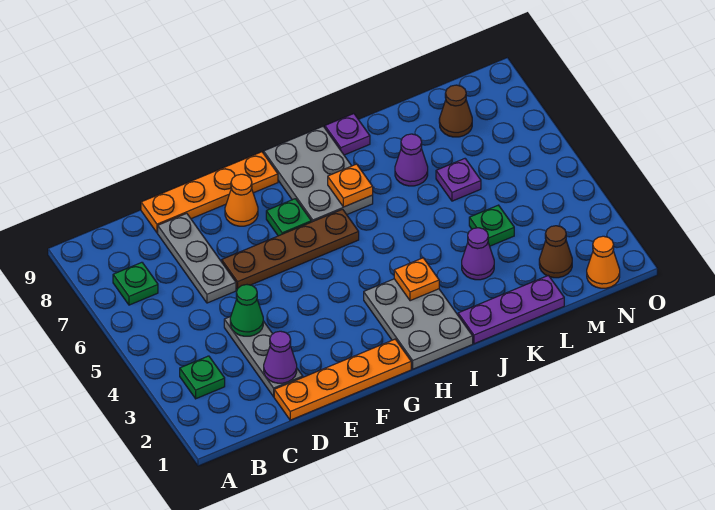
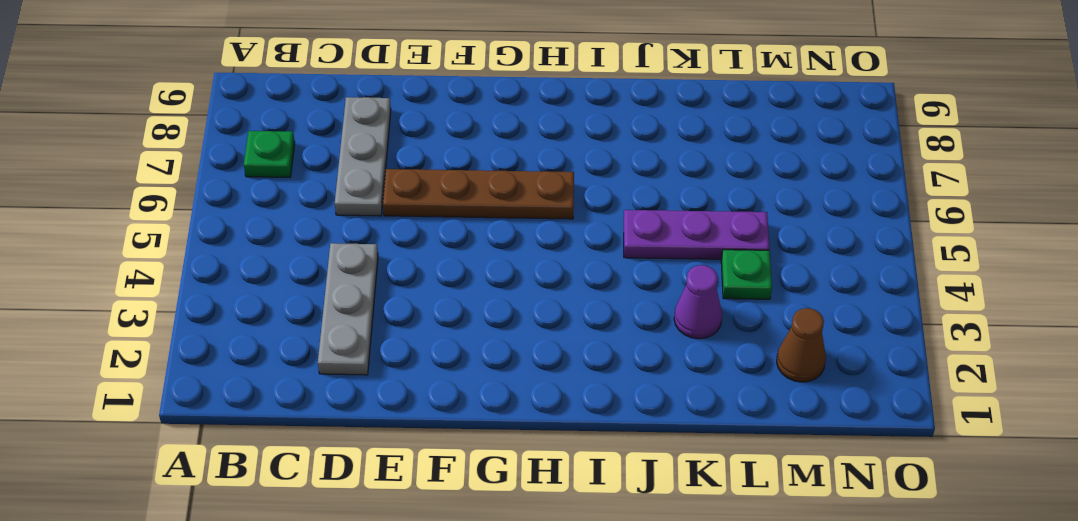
purple 1x3 plate [624,210,769,259] -> purple 1x3 plate moved to [458,275,564,344]
none -> green 1x1 plate [180,356,225,399]
none -> orange 1x4 plate [274,339,411,420]
none -> orange 1x4 plate [141,152,278,233]

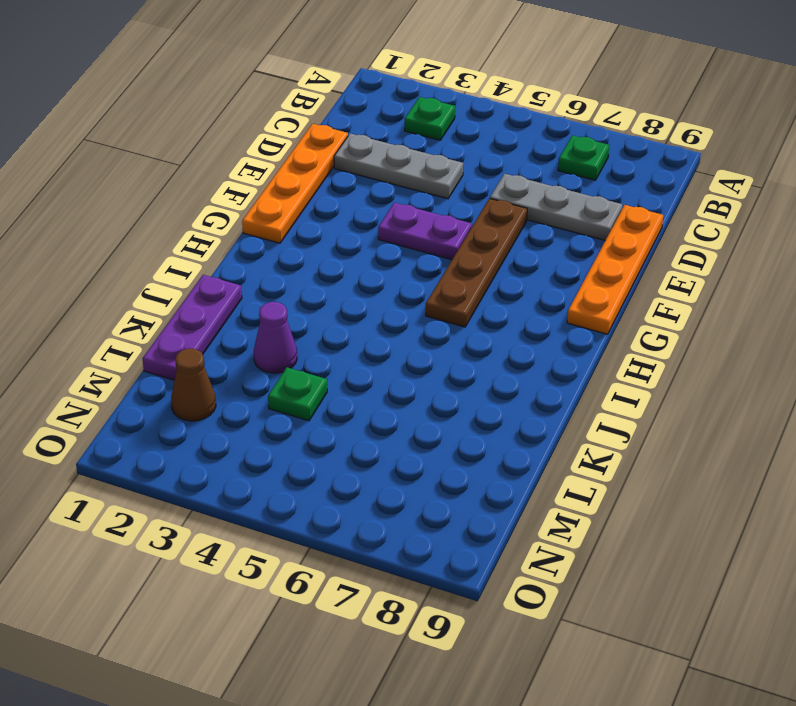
purple 1x2 plate [378,203,472,260] -> none
none -> orange 1x1 cone [225,174,258,226]
none -> green 1x1 plate [266,199,311,236]
none -> grey 2x3 plate [364,279,473,369]

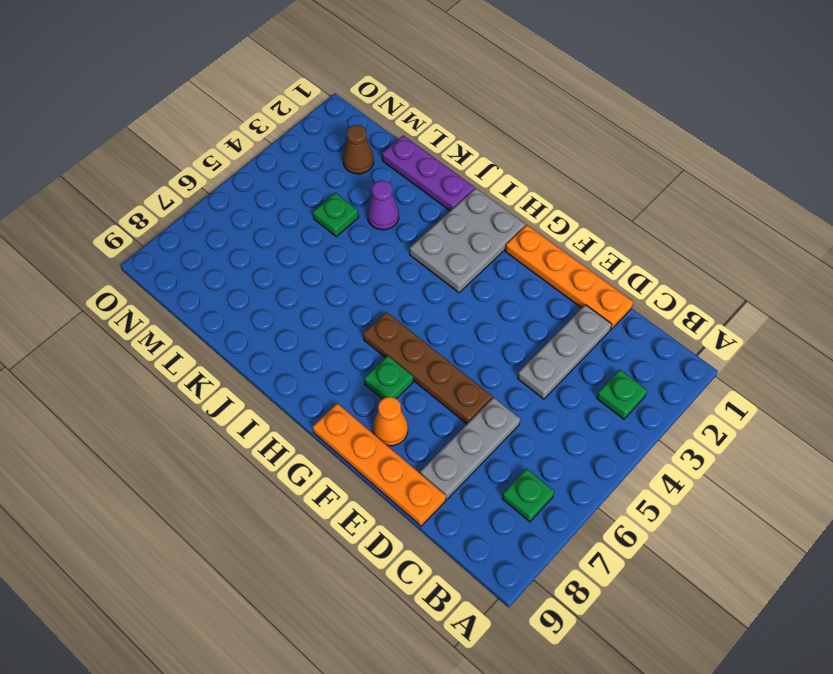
none -> grey 2x3 plate [264,126,373,222]
none -> purple 1x1 plate [325,114,370,155]
none -> purple 1x1 cone [395,134,428,186]

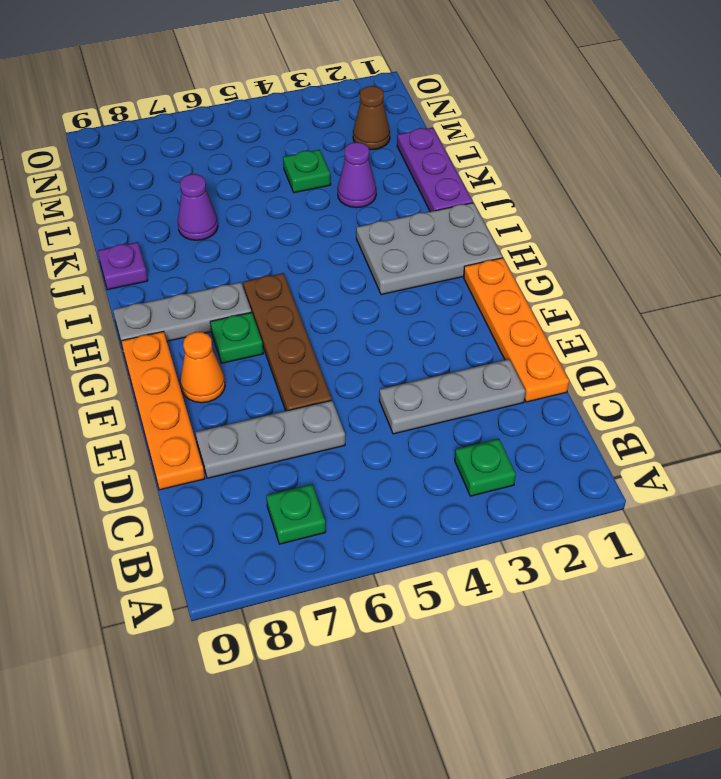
grey 1x3 plate [113,282,251,345] -> grey 2x3 plate [264,126,373,222]
none -> purple 1x1 plate [436,159,481,201]
none -> brown 1x1 cone [439,85,472,137]
none -> orange 1x1 cone [587,236,620,288]

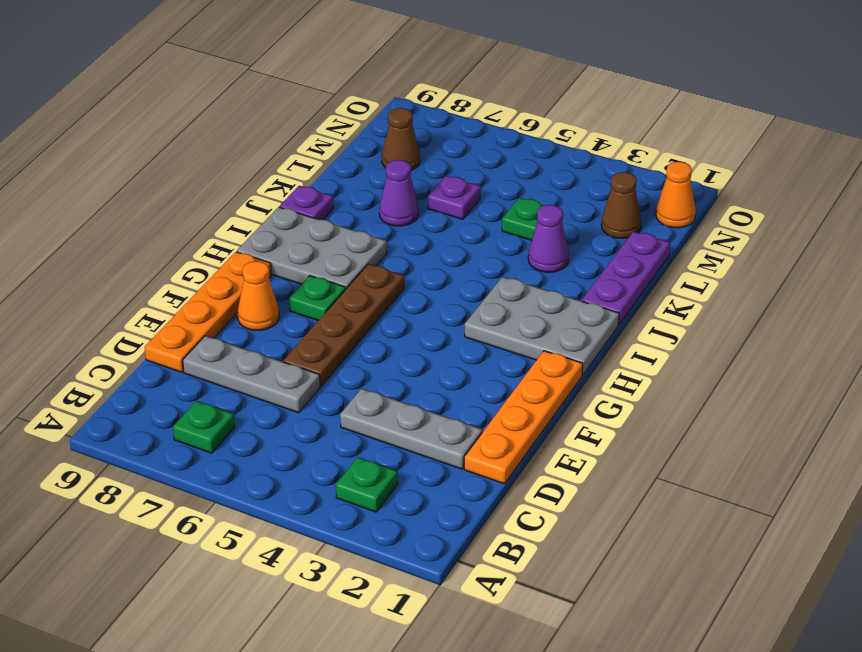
none -> purple 1x1 cone [264,331,297,383]
none -> green 1x1 cone [230,285,263,336]
none -> orange 1x1 plate [394,258,439,301]

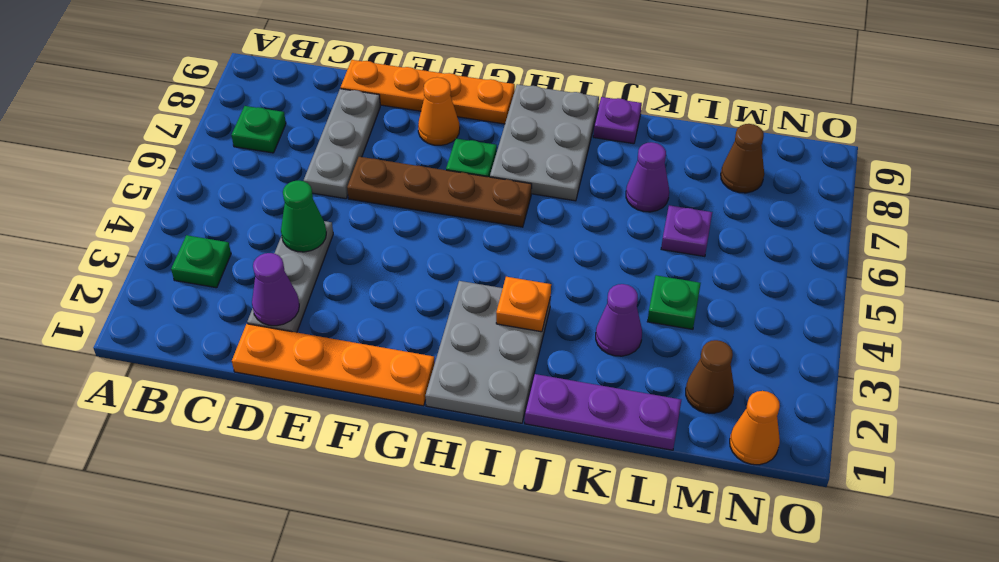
none -> orange 1x1 plate [328,164,373,207]

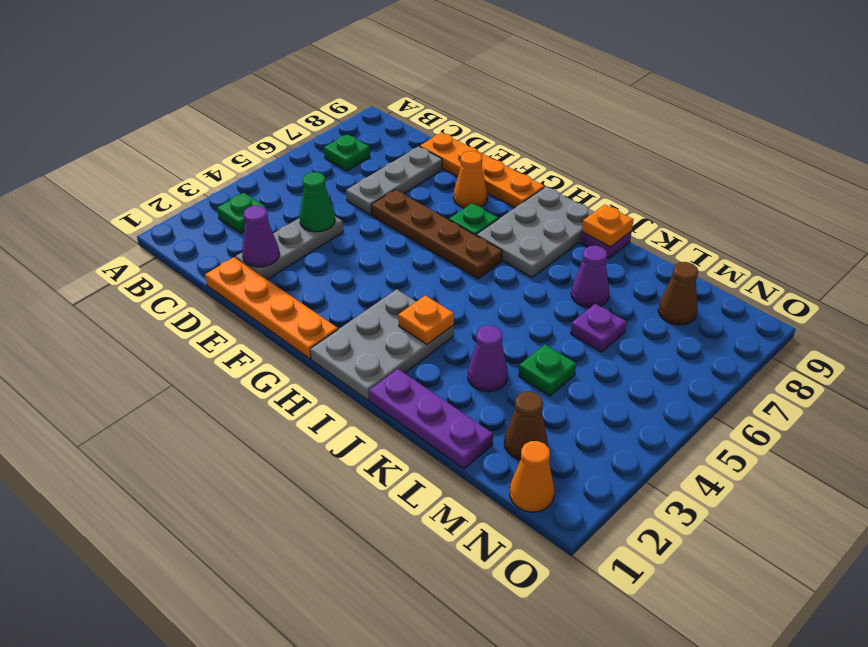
orange 1x1 plate [582,205,633,247] -> orange 1x1 plate moved to [328,164,373,207]

